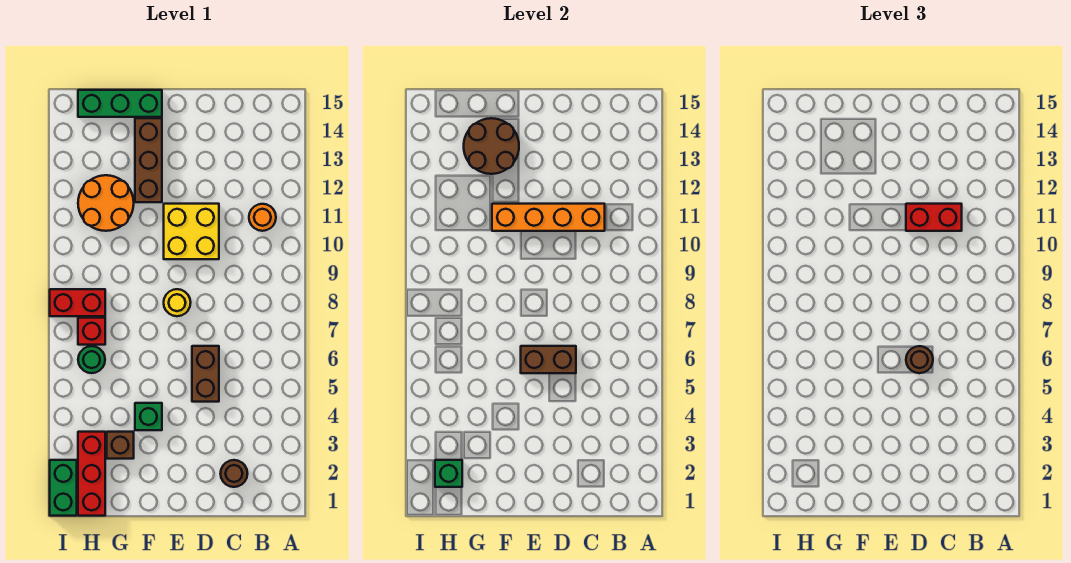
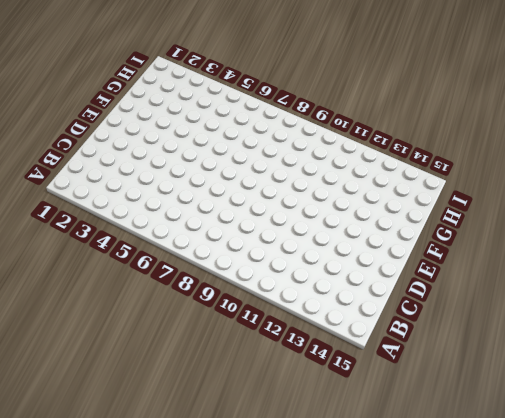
none -> orange 1x1 round brick [249,204,276,231]
none -> brown 1x1 round brick [220,460,248,487]
none -> brown 1x2 brick [192,346,219,402]

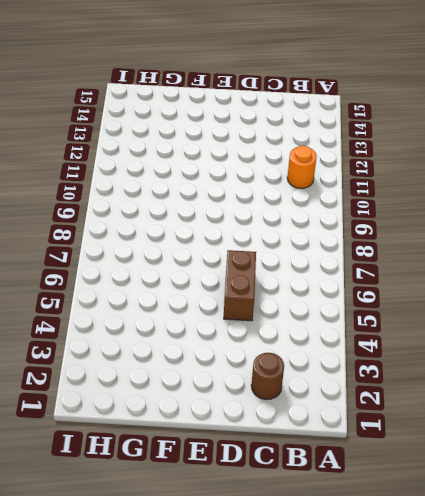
none -> yellow 2x2 brick [164,204,219,259]
none -> yellow 1x1 round brick [164,289,191,316]
none -> green 1x1 brick [135,403,162,430]

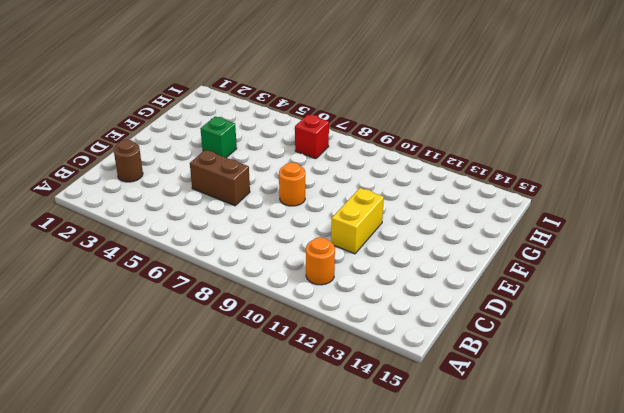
yellow 1x2 brick [331,188,384,254] -> yellow 2x2 brick [164,204,219,259]
orange 1x1 round brick [279,162,305,206] -> yellow 1x1 round brick [164,289,191,316]
none -> brown 1x3 brick [135,118,162,202]
none -> green 1x3 brick [78,90,162,117]
none -> brown 1x1 brick [107,432,134,459]

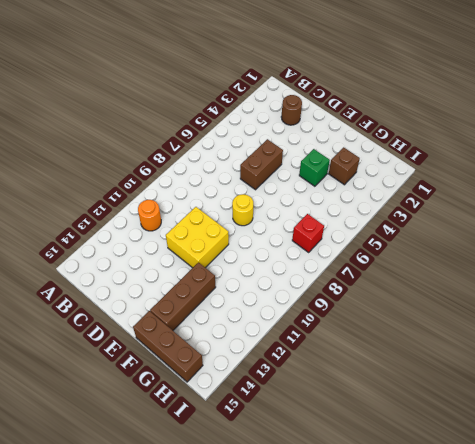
brown 1x3 brick [133,311,203,382] -> green 1x3 brick [78,90,162,117]
none -> orange 2x2 round brick [78,175,134,231]
none -> red 1x3 brick [78,432,105,516]
none -> green 1x1 round brick [78,346,105,373]

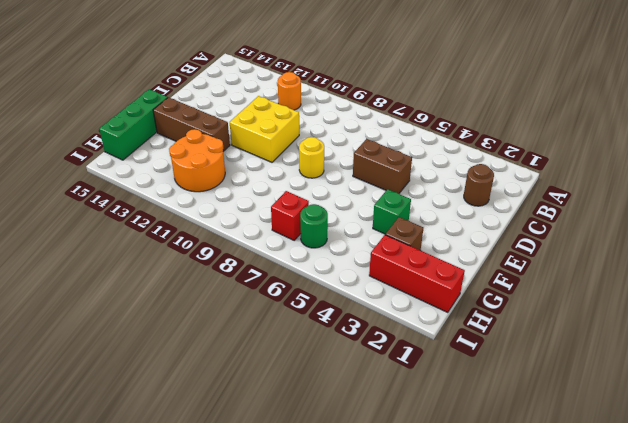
none -> red 1x2 brick [50,289,105,316]
none -> green 1x2 brick [50,460,77,516]
none -> orange 1x4 brick [492,204,605,231]

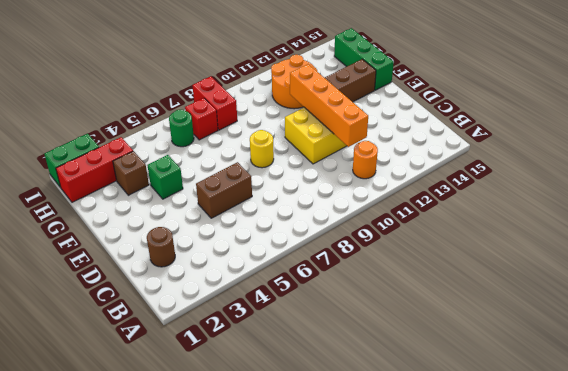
none -> brown 1x2 brick [521,346,576,373]
none -> brown 2x2 round brick [464,118,519,174]
none -> green 1x1 brick [435,460,462,487]

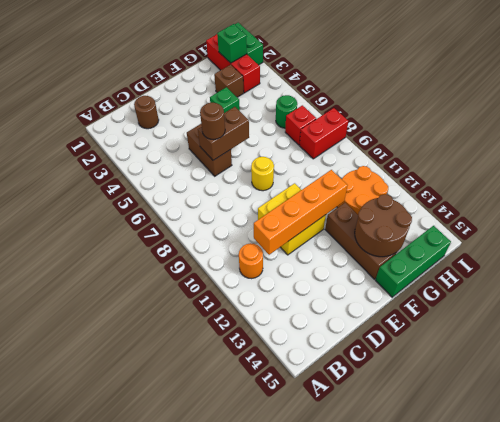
none -> red 1x2 brick [906,204,962,231]

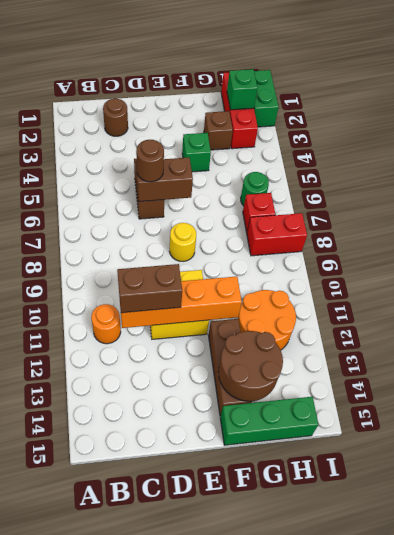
brown 1x2 brick [117,264,182,313] -> red 1x2 brick [906,204,962,231]

